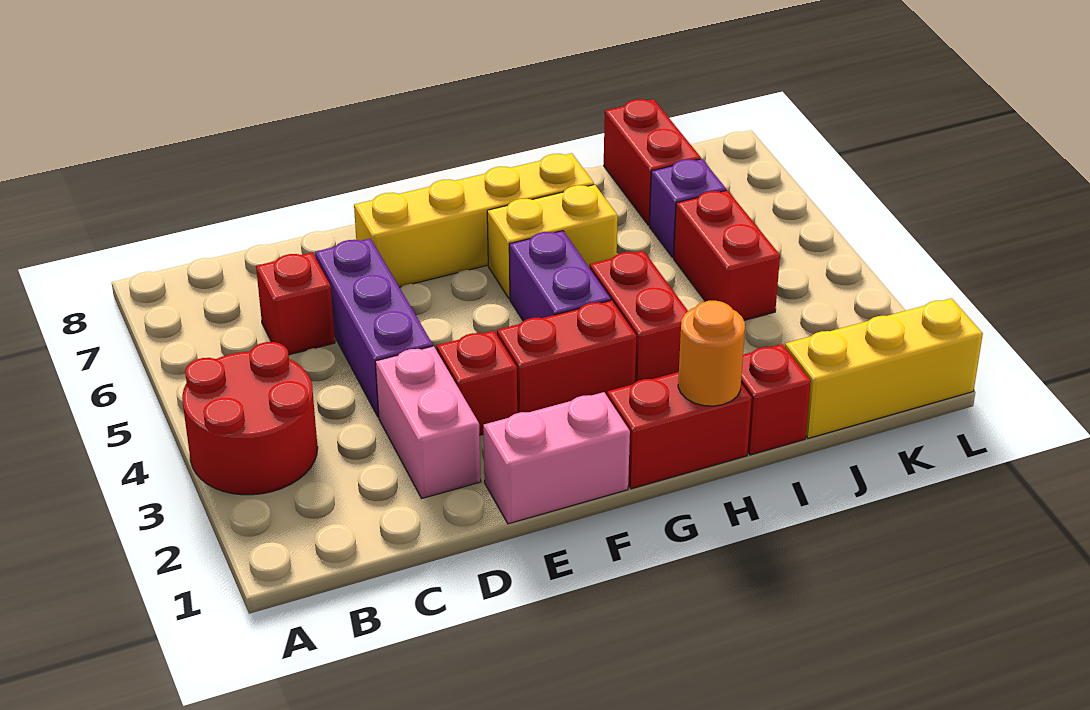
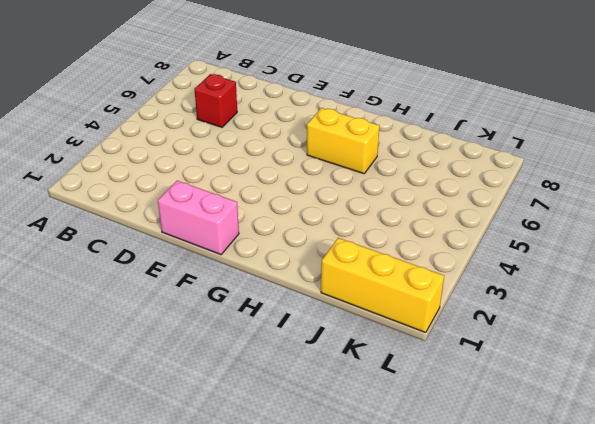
none -> red 2x2 round brick [182,342,318,495]
none -> pink 1x2 brick [375,346,481,498]
none -> purple 1x3 brick [315,238,433,417]

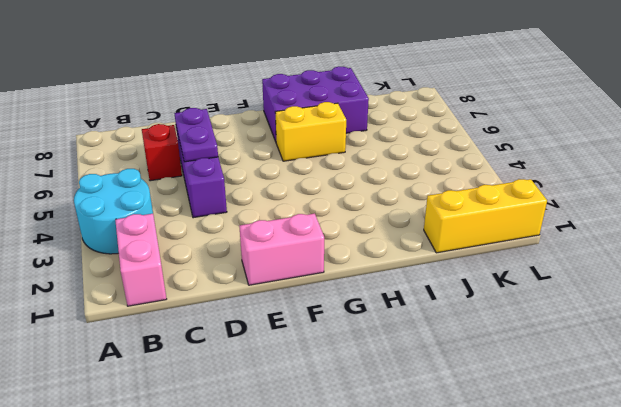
cyan 2x2 round brick [74,169,153,254] -> red 2x2 round brick [182,342,318,495]
pink 1x2 brick [115,214,167,306] -> pink 1x2 brick moved to [375,346,481,498]
purple 1x2 plate [174,108,218,162] -> none
purple 2x3 brick [262,66,369,142] -> yellow 1x4 brick [354,153,594,287]
none -> red 1x1 brick [437,331,517,435]
none -> red 1x2 brick [497,300,636,413]
none -> red 1x2 brick [607,372,752,489]

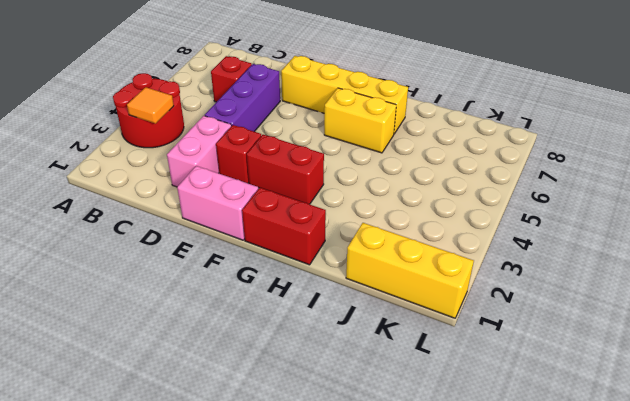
orange 1x1 tile [127,87,174,124] -> none
none -> purple 1x2 brick [509,231,611,321]
none -> red 1x2 brick [590,251,688,382]
none -> red 1x1 brick [741,344,811,455]

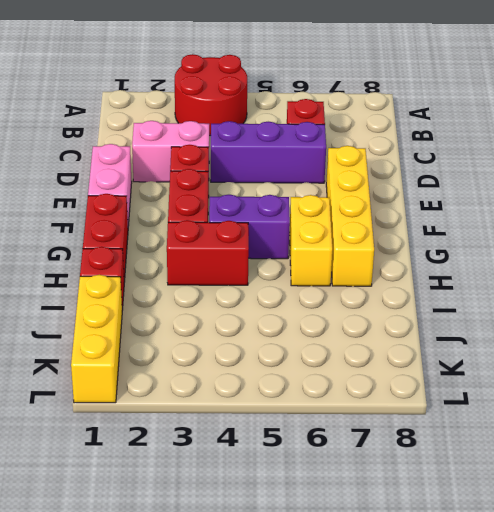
none -> red 1x2 brick [674,190,780,320]
none -> purple 1x1 brick [649,159,726,258]
none -> red 1x2 brick [604,99,701,225]

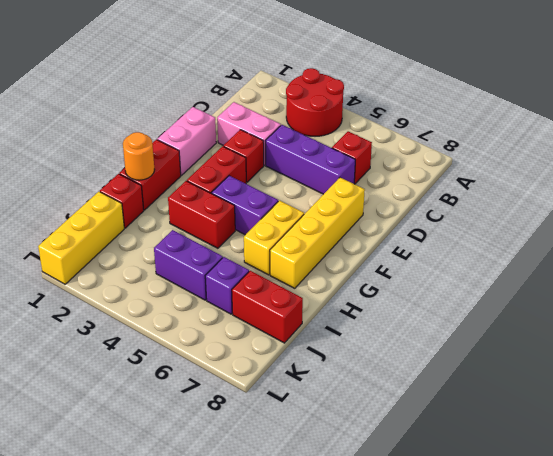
purple 1x2 brick [154,230,223,300] -> red 1x2 brick [674,190,780,320]

